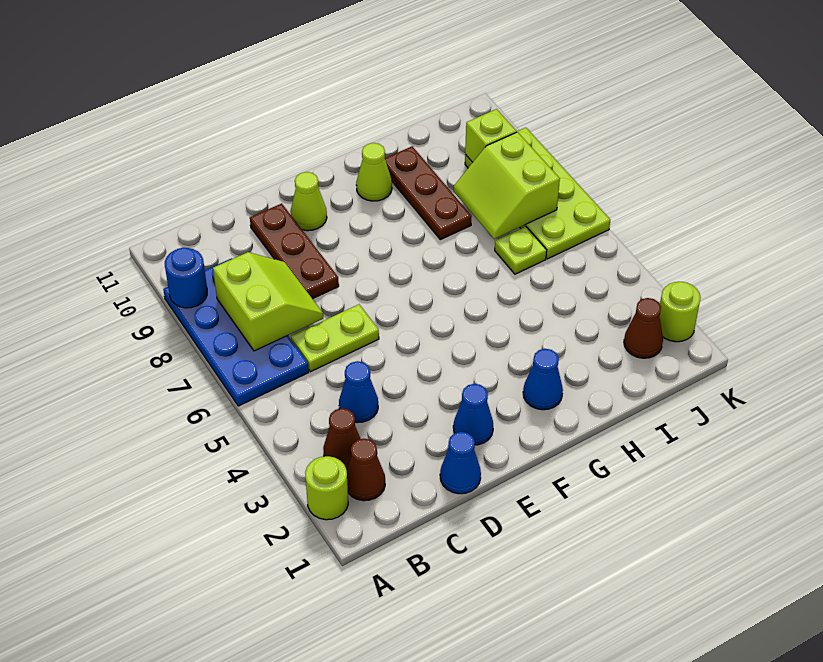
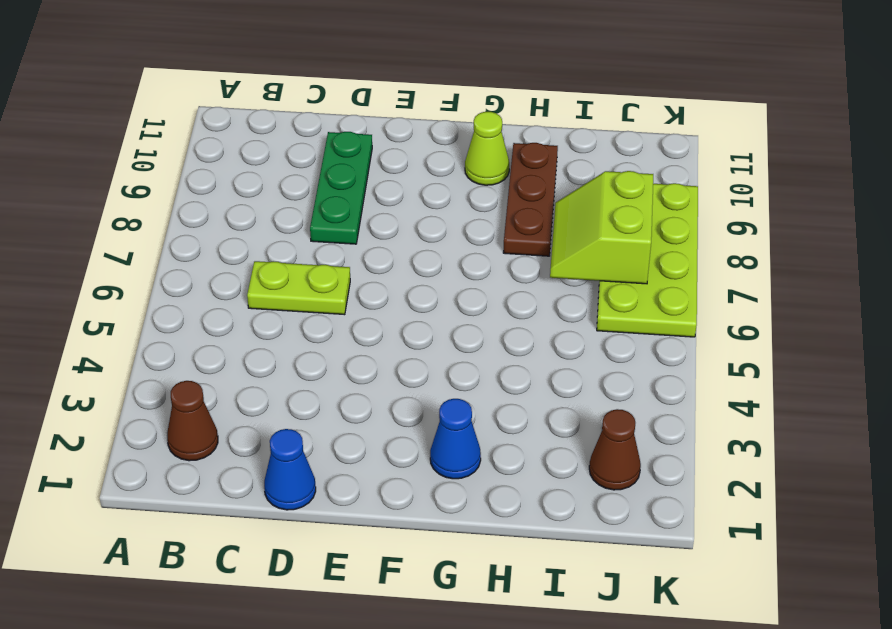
green 1x3 plate [310,132,372,244] -> brown 1x3 plate [250,203,339,299]
none -> lime 1x1 round brick [305,456,348,520]
none -> blue 2x4 plate [163,258,309,406]
none -> brown 1x1 cone [323,408,361,469]

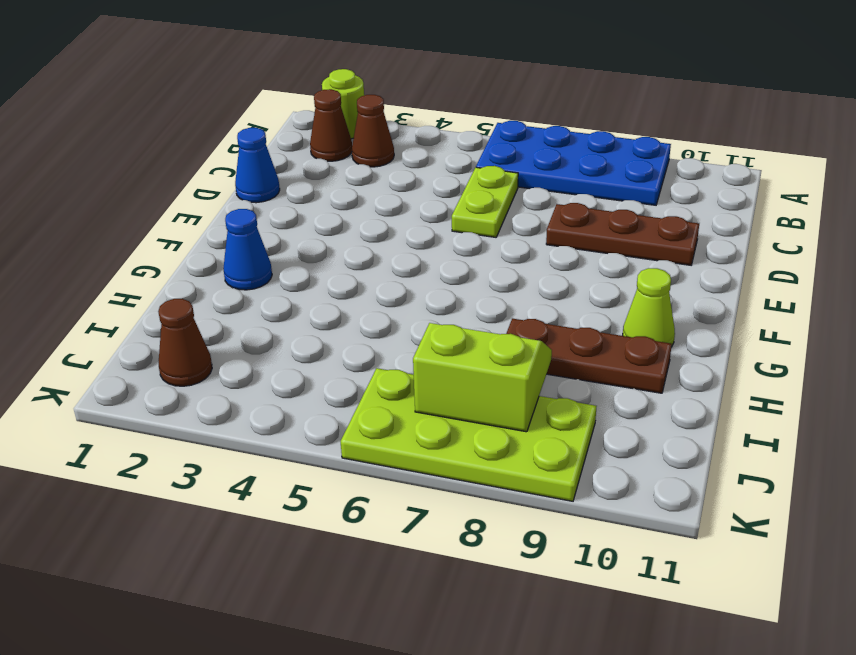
none -> blue 1x1 cone [339,361,378,423]
none -> blue 1x1 cone [453,384,493,445]
none -> lime 1x1 cone [290,172,327,231]

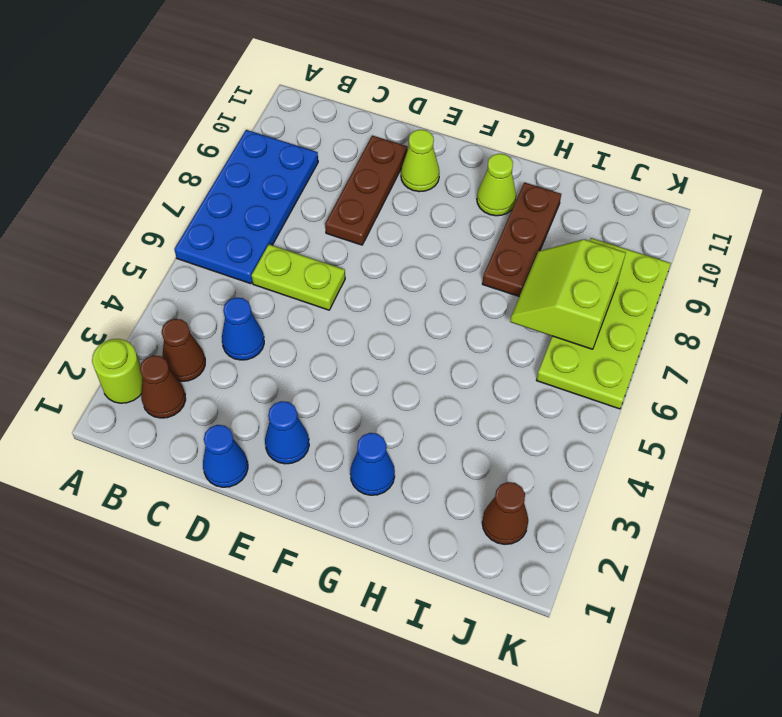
none -> lime 1x1 plate [495,227,547,274]
none -> lime 1x1 round brick [660,282,701,342]
none -> blue 1x1 round brick [165,248,207,308]

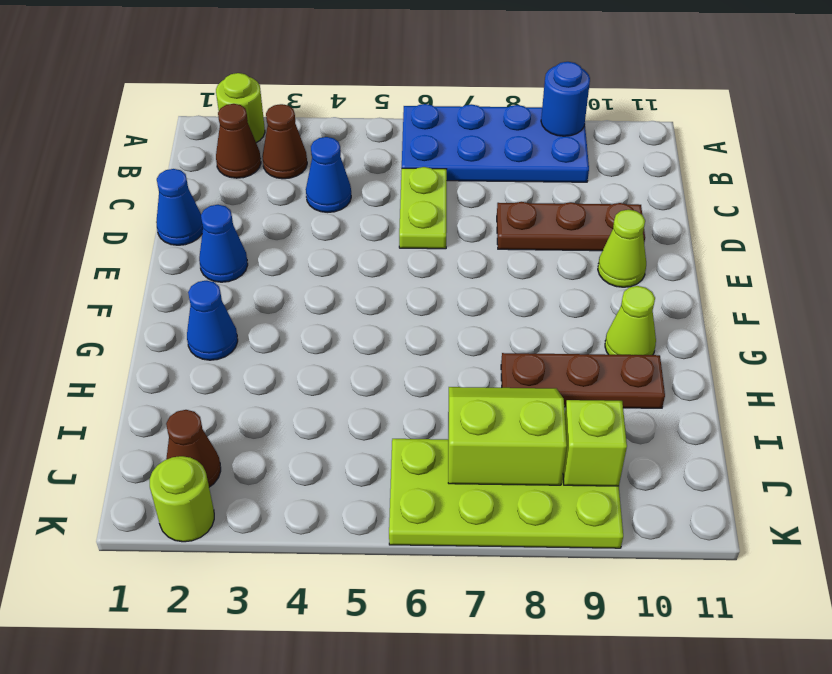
none -> lime 1x1 plate [495,227,547,274]
none -> lime 2x2 slope [213,252,323,351]

